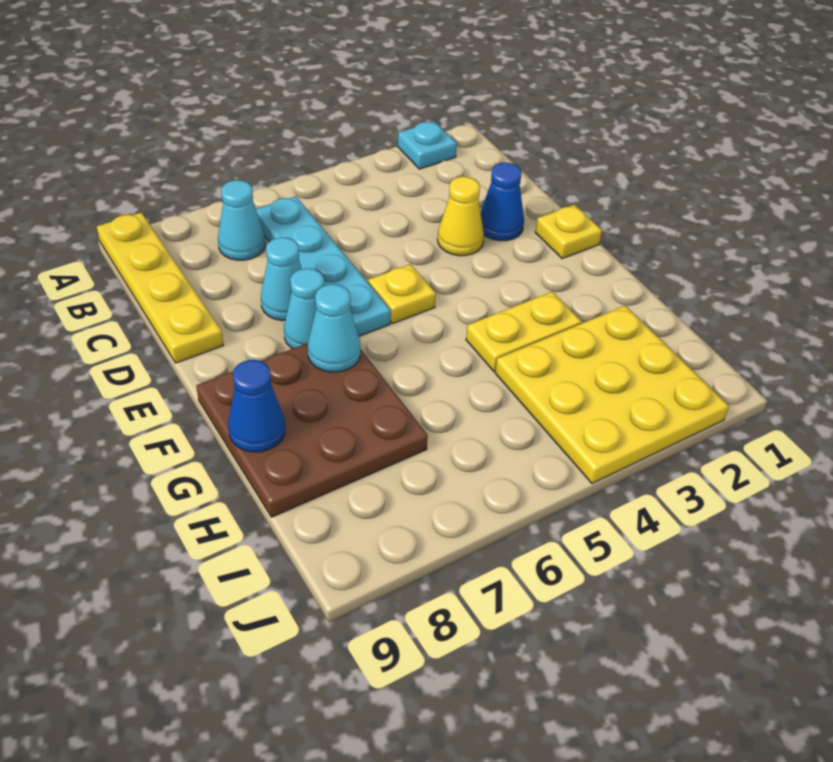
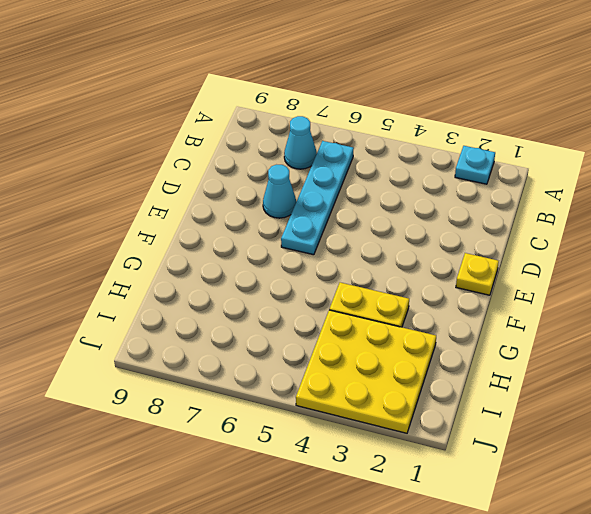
none -> yellow 1x4 plate [97,212,223,363]
none -> blue 1x1 cone [480,163,524,241]
none -> yellow 1x1 cone [438,177,484,256]

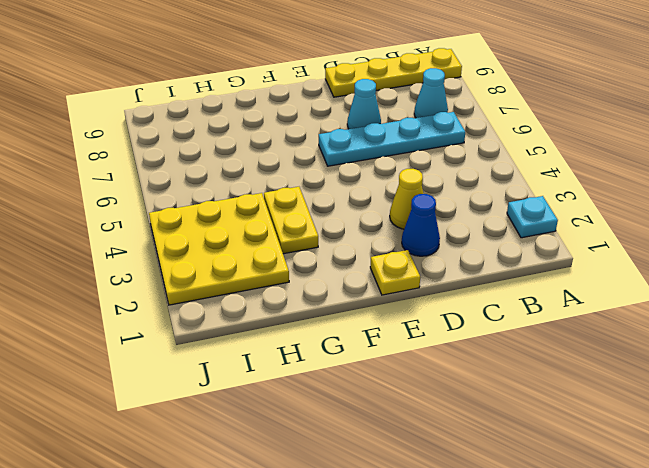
none -> yellow 1x1 plate [368,264,436,324]
none -> cyan 1x1 cone [284,269,324,349]
none -> brown 3x3 plate [196,343,428,517]

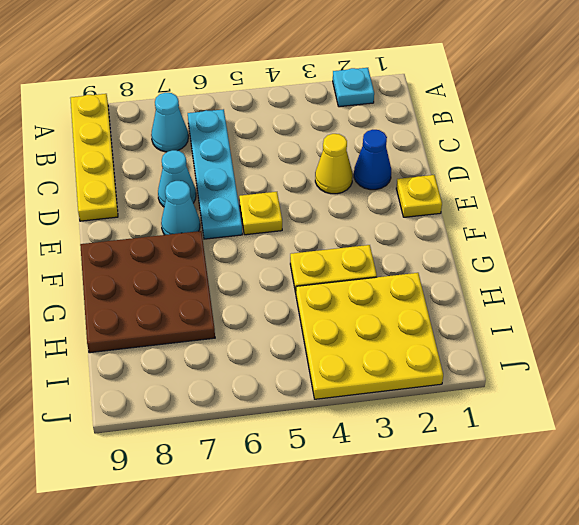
none -> cyan 1x1 cone [308,284,360,372]
none -> blue 1x1 cone [228,360,285,452]

